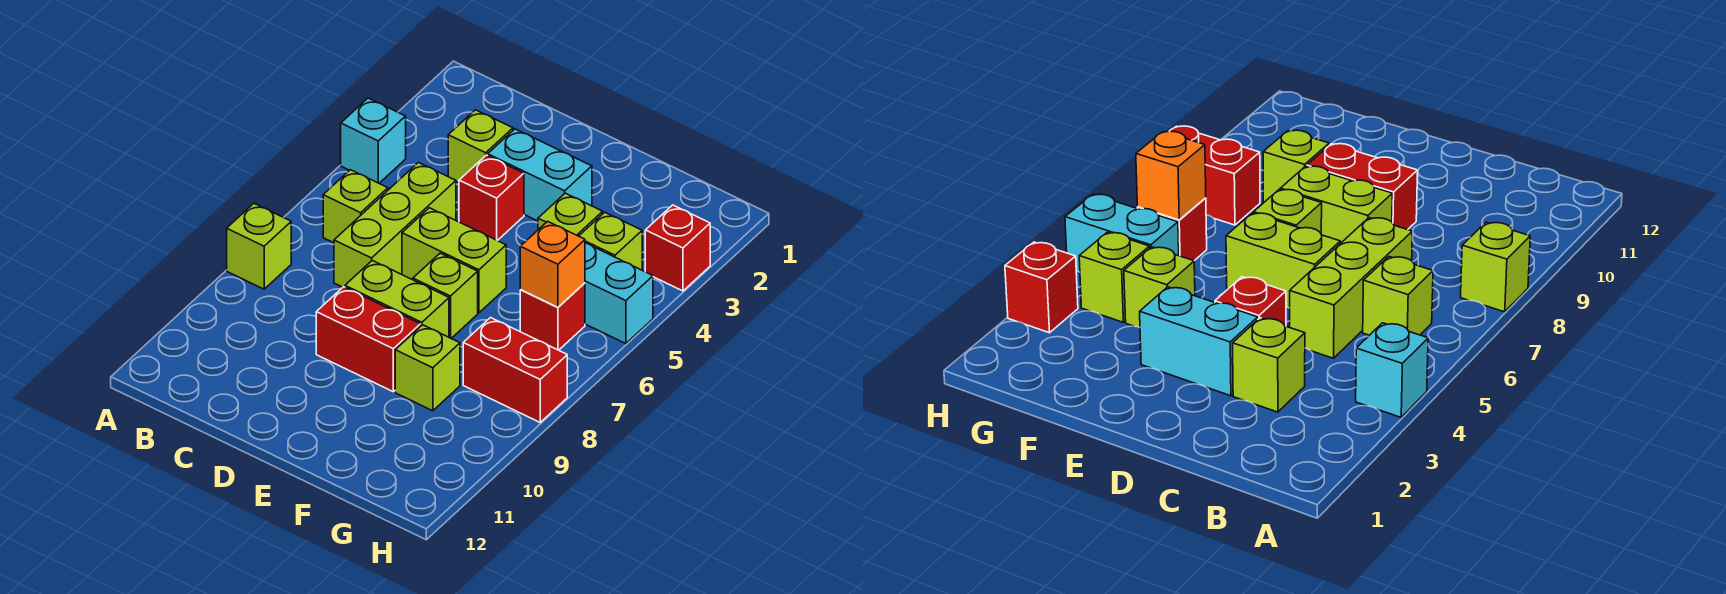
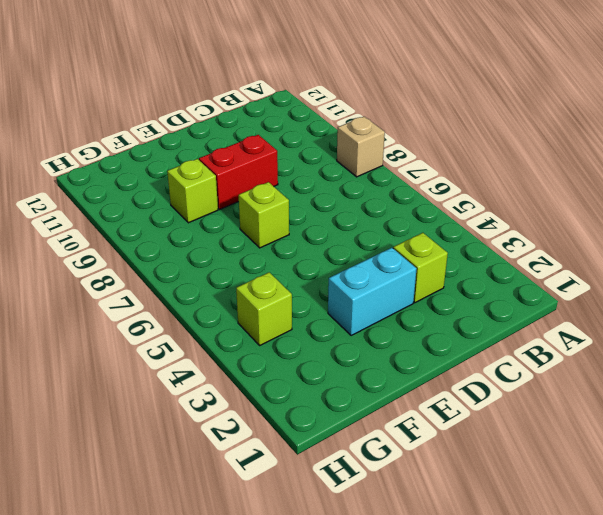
tan 1x1 brick [337,117,385,177] -> lime 1x1 brick [227,203,291,289]
none -> cyan 1x1 brick [341,98,406,183]
none -> lime 1x1 brick [323,170,388,243]
none -> lime 1x3 brick [334,162,456,287]

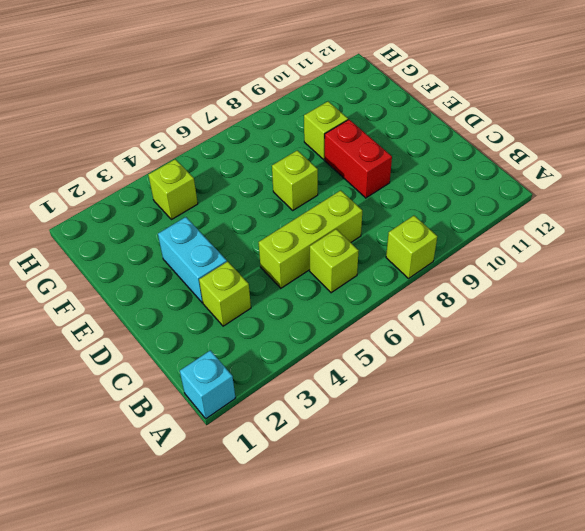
cyan 1x1 brick [180,350,235,419] -> cyan 1x1 brick moved to [341,98,406,183]
none -> red 1x1 brick [459,155,524,241]
none -> lime 1x2 brick [402,208,506,313]
none -> lime 1x2 brick [345,260,449,337]

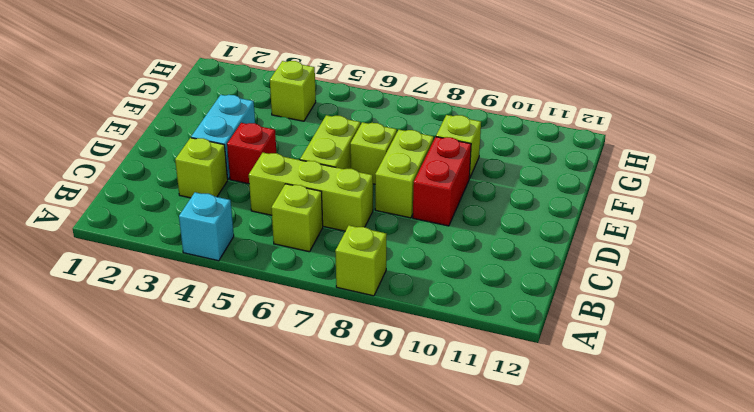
none -> lime 1x1 brick [538,193,603,236]
none -> cyan 1x2 brick [585,243,653,344]
none -> red 1x1 brick [520,283,585,350]

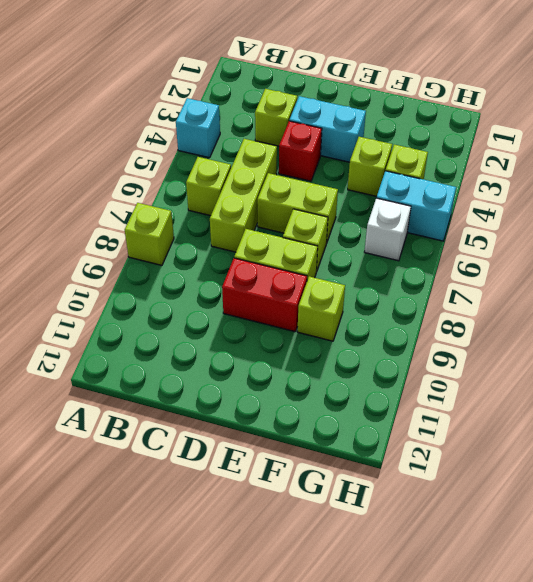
white 1x1 brick [365,198,411,261] -> red 1x1 brick [520,283,585,350]
none -> red 1x2 brick [463,318,567,422]
none -> red 1x1 brick [645,205,710,291]
none -> orange 1x1 brick [520,221,585,307]

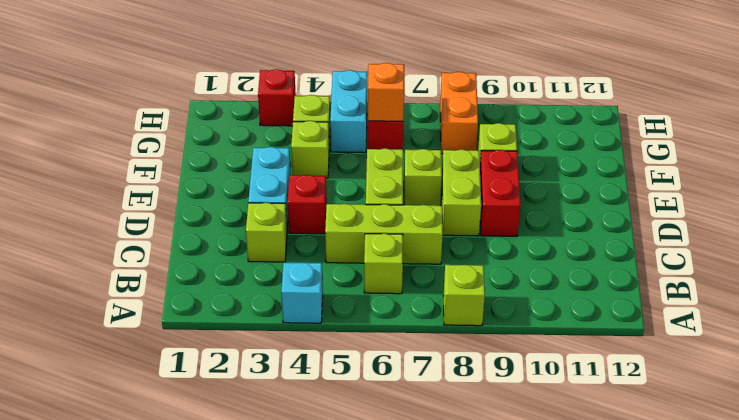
orange 1x2 brick [440,72,478,154] -> red 1x2 brick [463,318,567,422]

